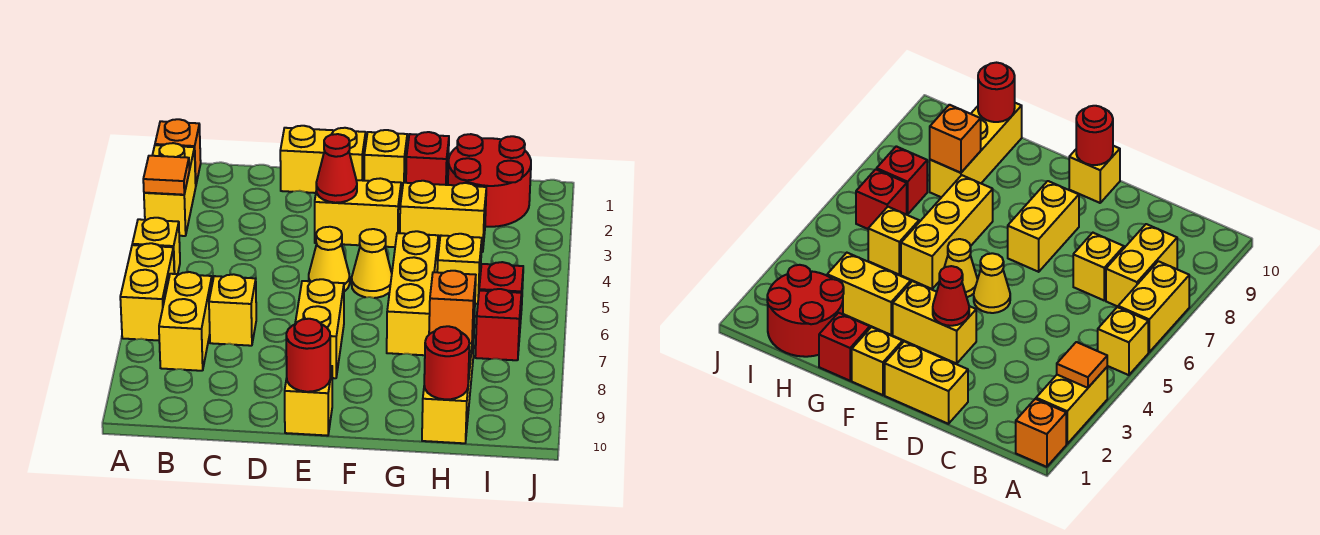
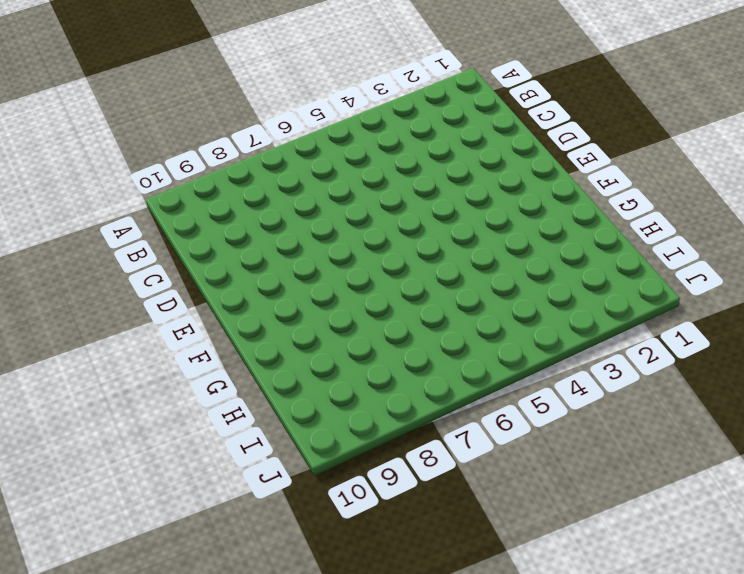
none -> orange 1x1 brick [155,119,201,184]
none -> yellow 1x2 brick [144,143,196,236]
none -> yellow 1x1 brick [132,218,180,274]

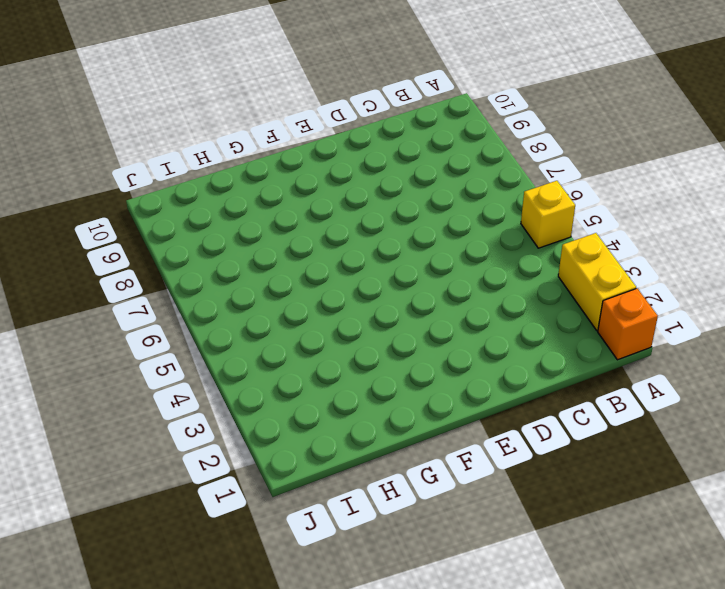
none -> yellow 1x2 brick [120,243,174,340]
none -> yellow 1x2 brick [159,272,212,371]
none -> yellow 1x1 brick [209,274,256,346]

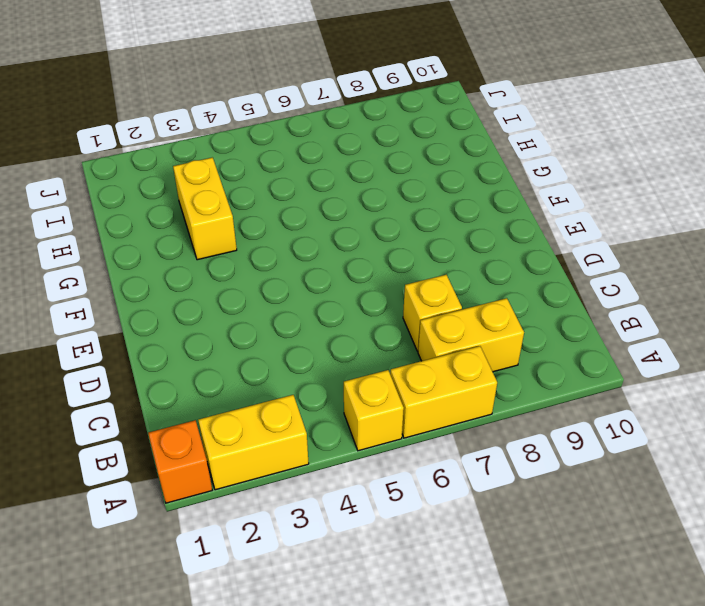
none -> yellow 1x2 brick [280,126,366,193]
none -> yellow 1x2 brick [315,178,401,247]
none -> yellow 1x1 cone [309,227,350,291]

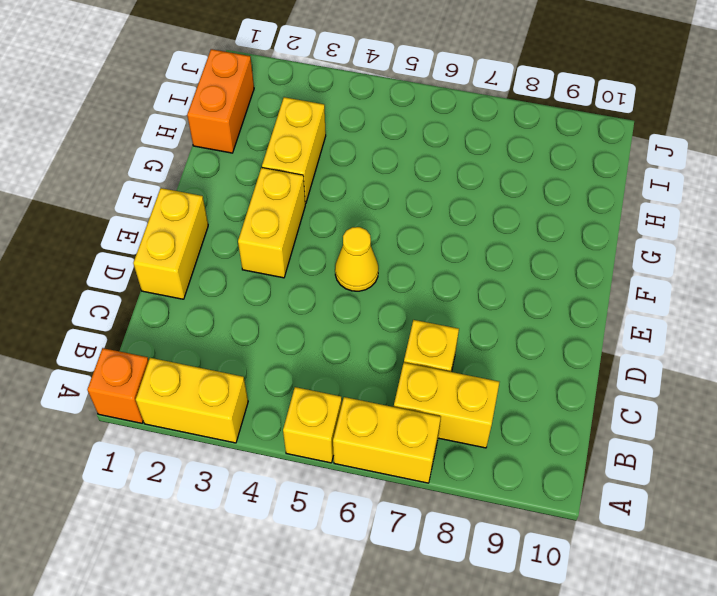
orange 1x2 brick [187,49,254,153] -> red 2x2 round brick [448,134,531,227]
none -> yellow 1x2 brick [295,279,344,378]
none -> yellow 1x1 brick [285,366,332,436]
none -> yellow 1x1 brick [364,130,407,197]

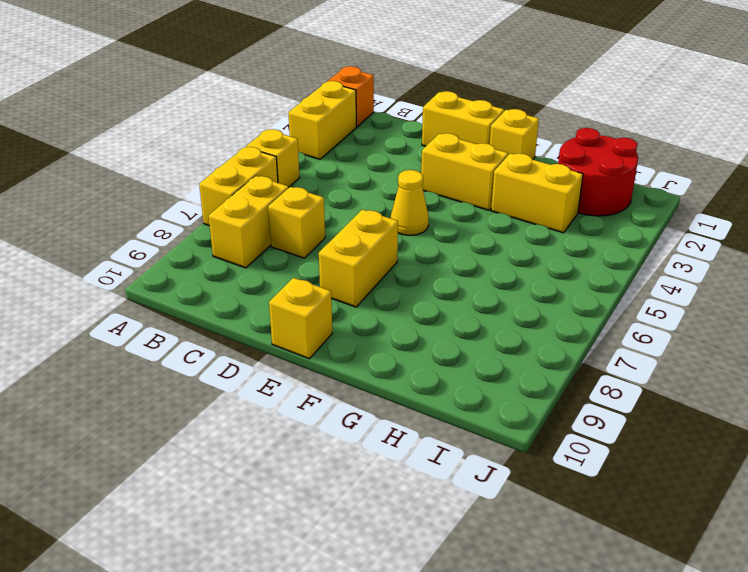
none -> yellow 1x1 cone [352,229,392,298]
none -> red 1x1 brick [406,132,449,185]
none -> yellow 1x3 brick [387,231,438,355]

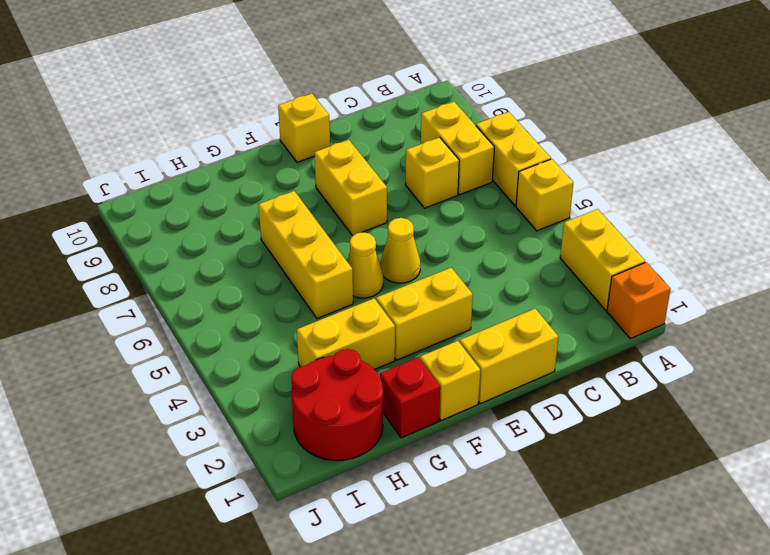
none -> yellow 1x1 brick [437,234,482,304]
none -> yellow 1x3 brick [422,328,474,443]
none -> red 1x1 brick [479,262,523,324]

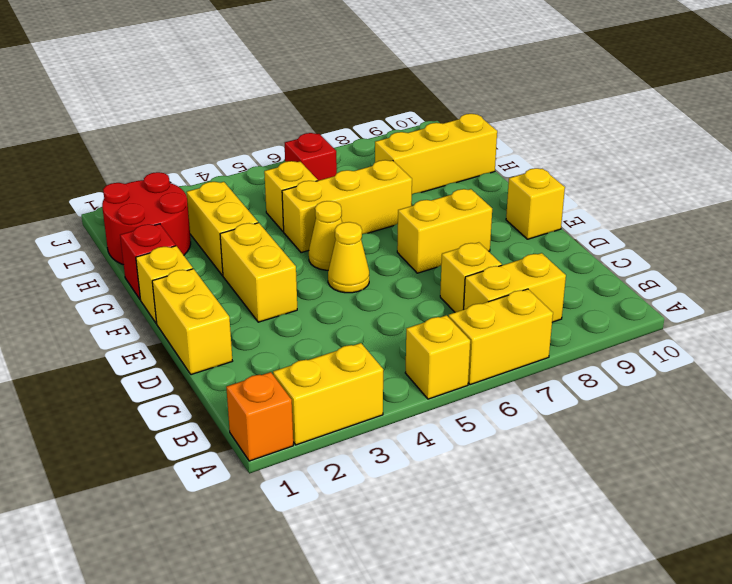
none -> red 1x1 brick [475,289,521,360]
none -> orange 1x1 tile [143,156,189,195]
none -> red 1x1 cone [316,134,357,203]

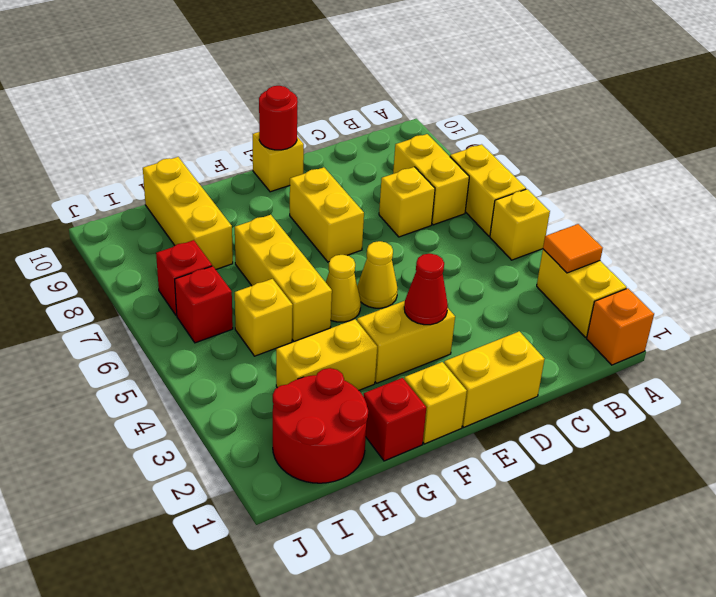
none -> orange 1x1 brick [429,271,476,343]
none -> red 1x1 round brick [424,326,469,399]

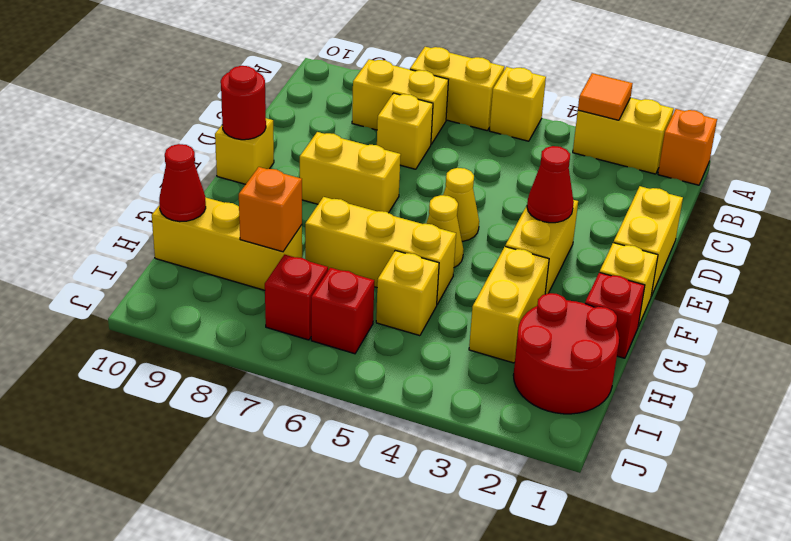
red 1x1 cone [159,144,206,222] -> red 1x1 round brick [424,326,469,399]

